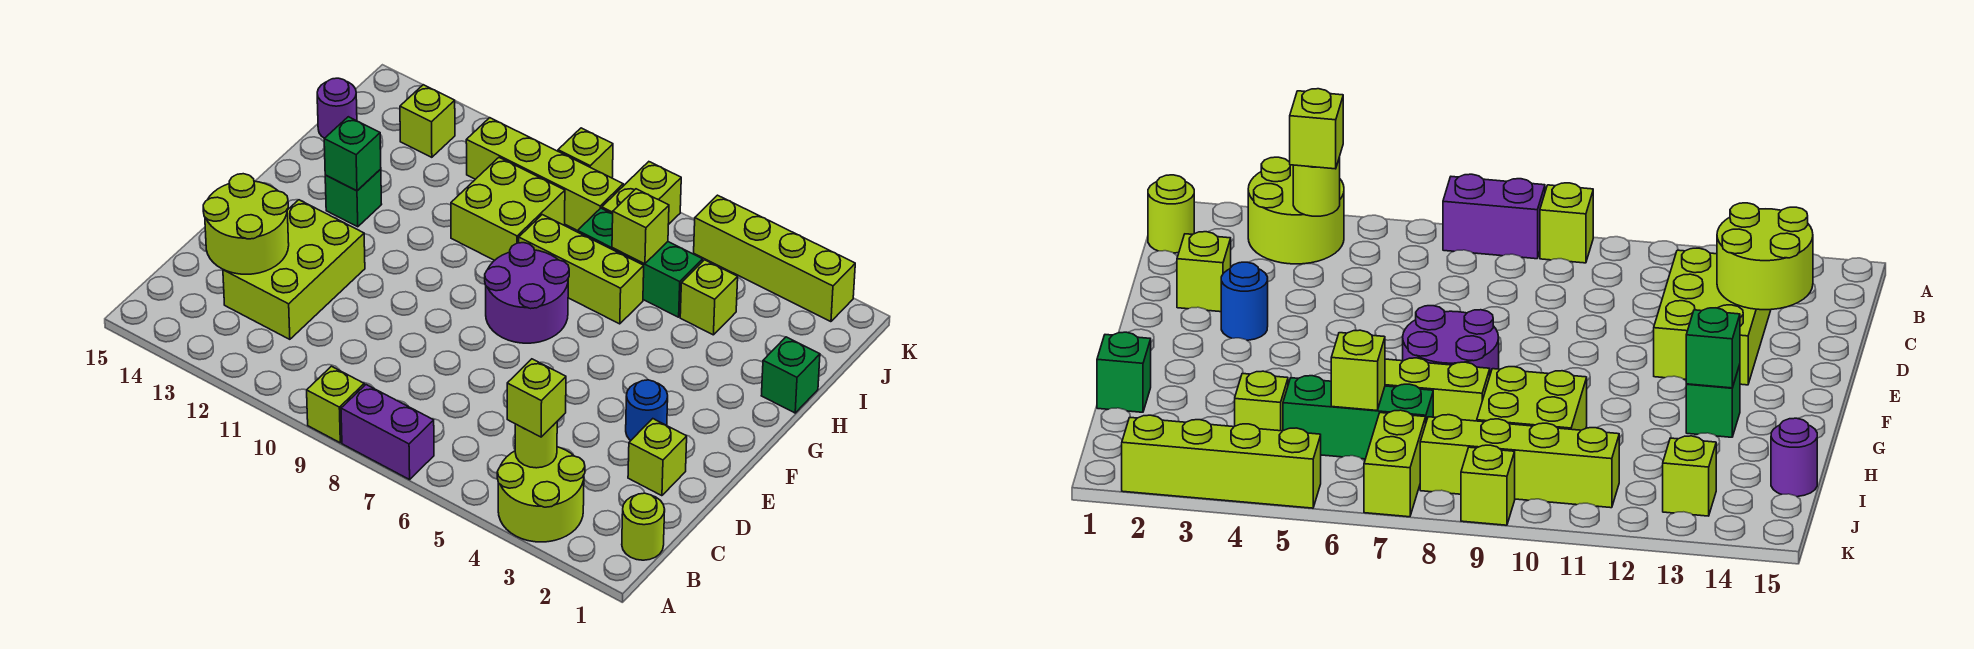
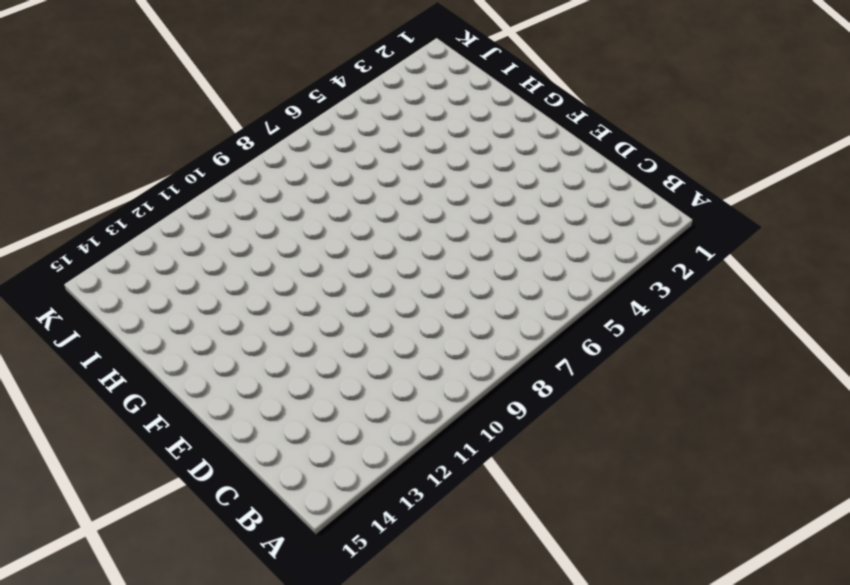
none -> lime 2x2 round brick [497,447,585,542]
none -> purple 1x2 brick [341,385,434,480]
none -> lime 1x1 brick [307,366,364,443]

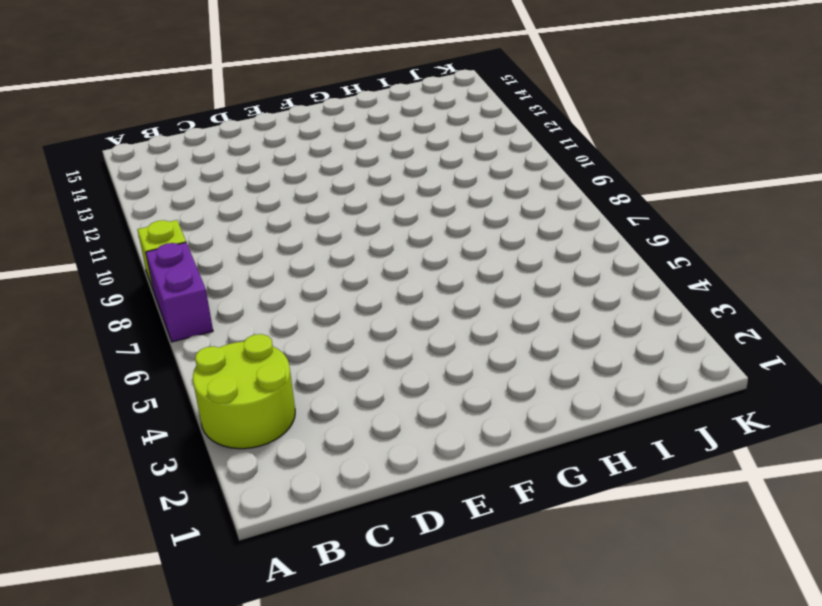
none -> lime 1x1 round brick [622,493,665,560]
none -> lime 2x3 brick [223,200,365,339]
none -> lime 1x1 brick [628,419,687,496]

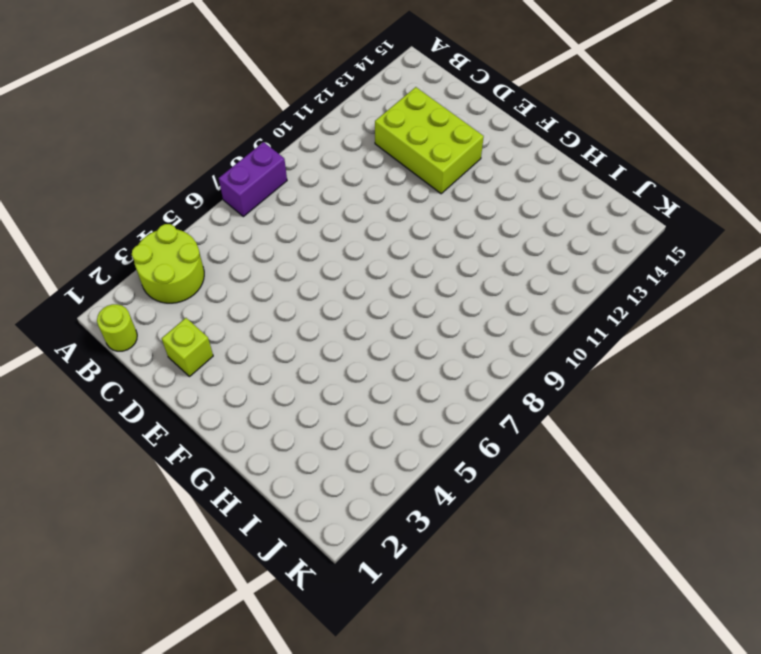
none -> lime 1x1 brick [307,366,364,443]
none -> blue 1x1 round brick [626,380,668,441]
none -> purple 2x2 round brick [485,243,569,343]

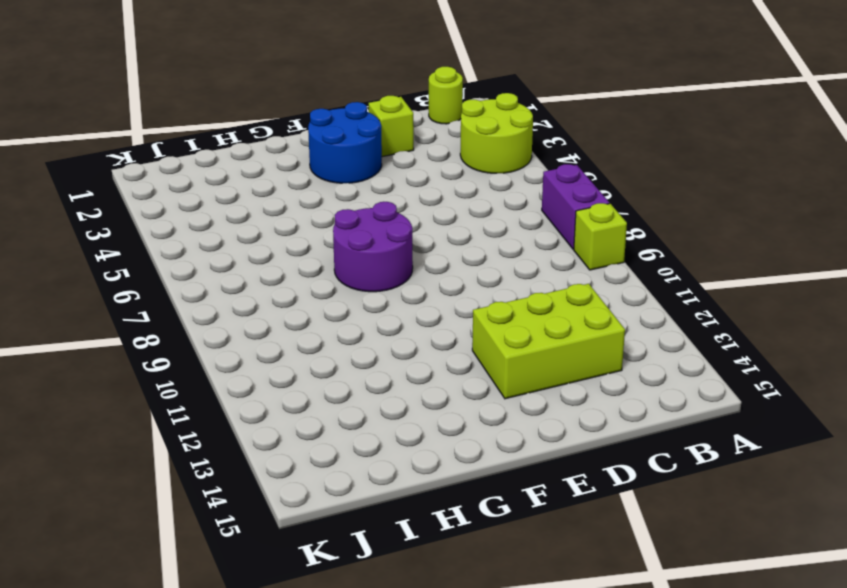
blue 2x2 round brick [308,102,382,183] -> blue 1x1 round brick [626,380,668,441]
none -> green 1x1 brick [325,169,382,227]
none -> green 1x1 brick [761,337,820,413]
none -> lime 1x3 brick [519,215,644,324]

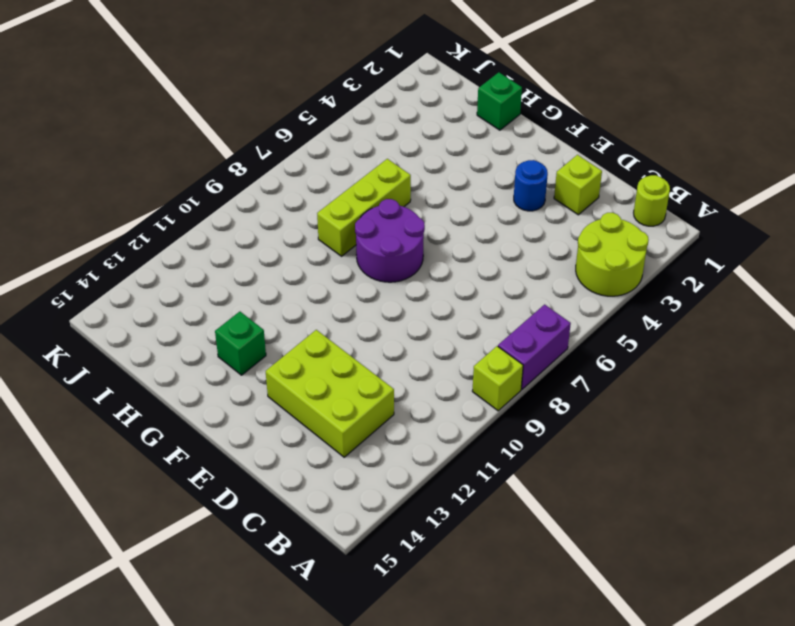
none -> lime 2x2 brick [451,158,565,260]
none -> lime 1x1 brick [680,260,738,335]
none -> green 1x3 brick [578,208,703,317]

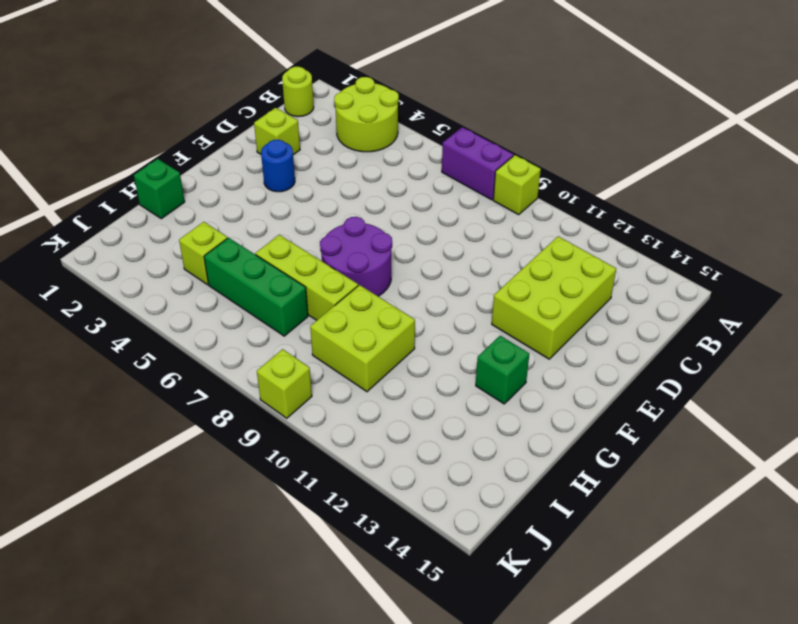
none -> purple 1x1 round brick [317,78,357,138]
none -> lime 1x2 brick [602,162,681,225]
none -> lime 1x4 brick [466,118,623,231]

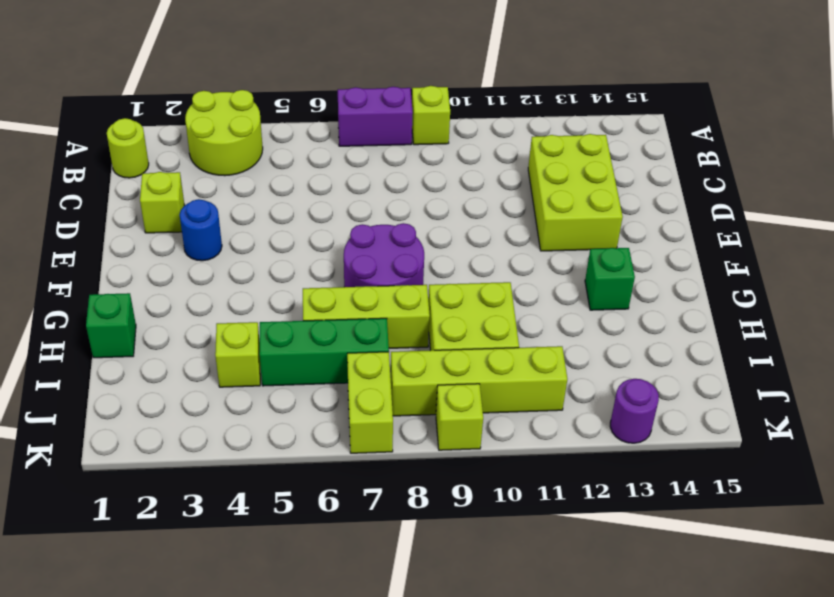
purple 1x1 round brick [610,379,659,443] -> purple 1x1 round brick moved to [317,78,357,138]
none -> lime 1x1 brick [400,85,455,157]
none -> lime 1x4 brick [694,195,855,322]
none -> lime 1x1 round brick [515,422,557,468]

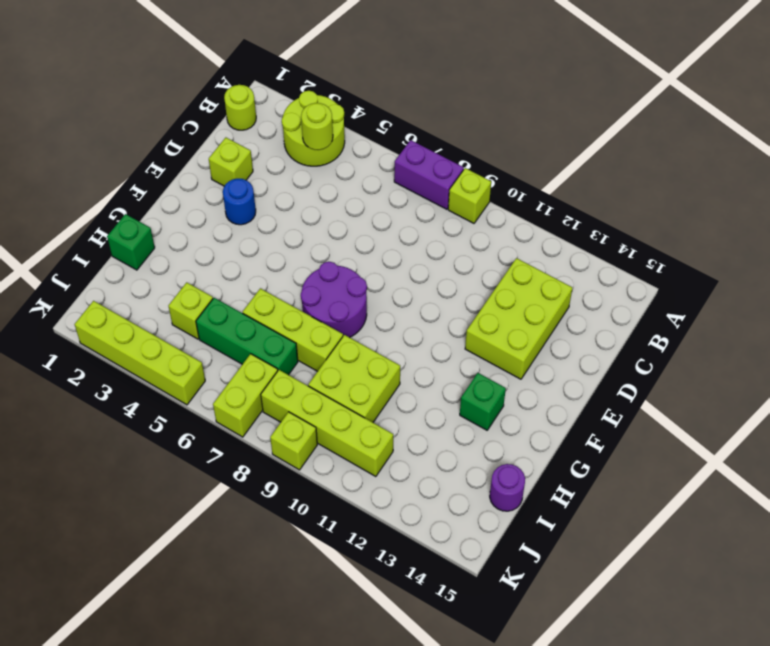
none -> lime 1x1 brick [400,85,455,157]
none -> lime 2x2 round brick [203,174,289,274]
none -> green 1x1 brick [324,117,381,191]

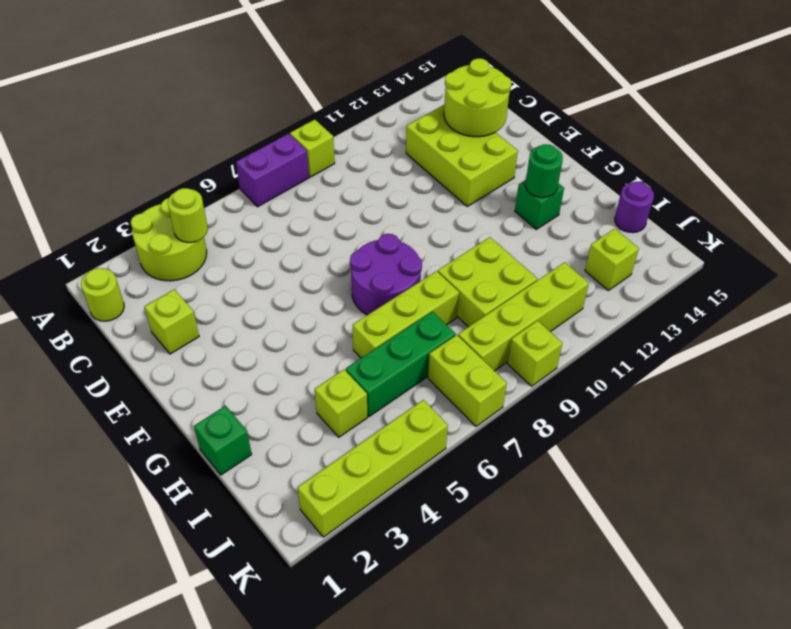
green 1x1 round brick [525,144,563,198] -> green 1x1 brick [324,117,381,191]
none -> blue 1x1 round brick [626,380,668,441]
none -> lime 1x1 brick [612,189,669,264]
none -> lime 1x1 brick [507,359,566,437]

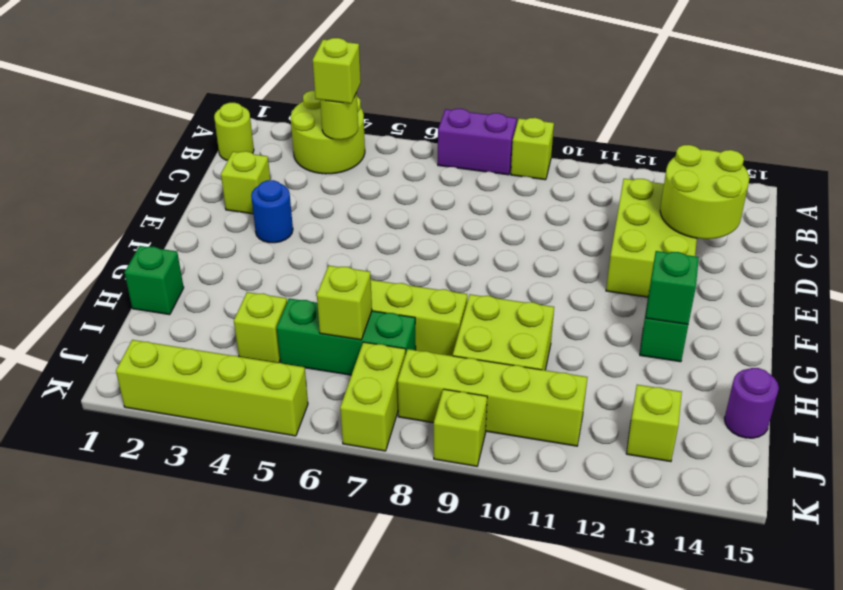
none -> purple 2x2 round brick [485,243,569,343]

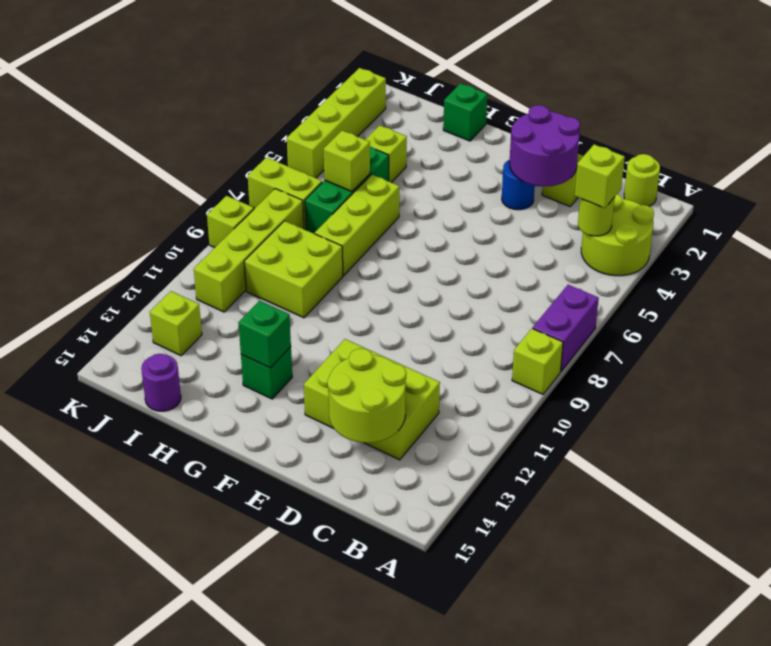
purple 2x2 round brick [509,105,580,186] -> purple 2x2 round brick moved to [485,243,569,343]

